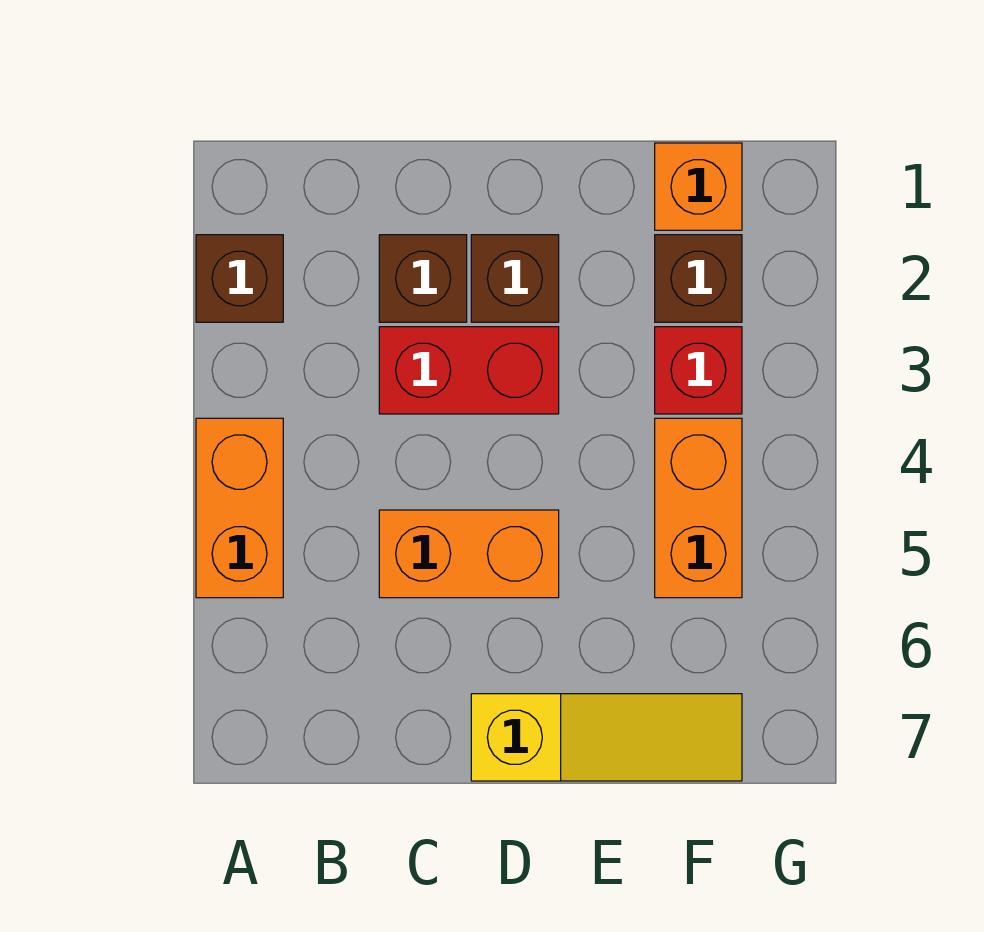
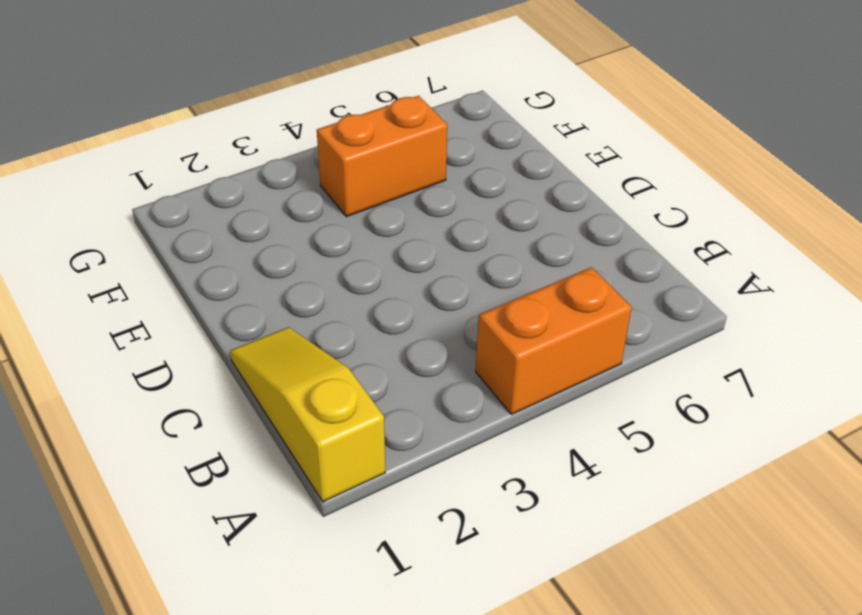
yellow 1x3 slope [230,327,385,502] -> yellow 1x3 slope moved to [471,694,742,781]
none -> brown 1x1 brick [196,235,283,322]
none -> brown 1x1 brick [379,235,467,322]

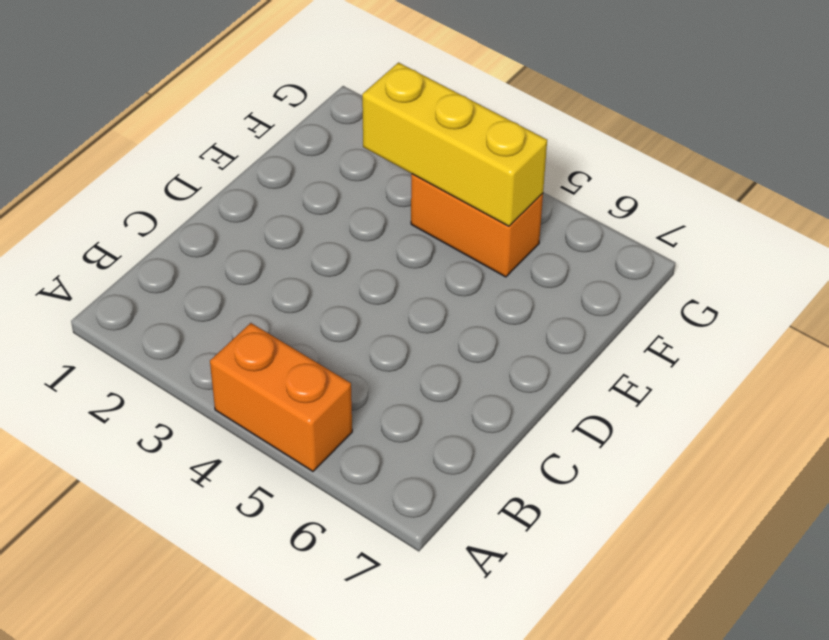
yellow 1x3 brick [362,63,547,226] -> none
none -> brown 1x1 brick [196,235,283,322]
none -> brown 1x1 brick [379,235,467,322]

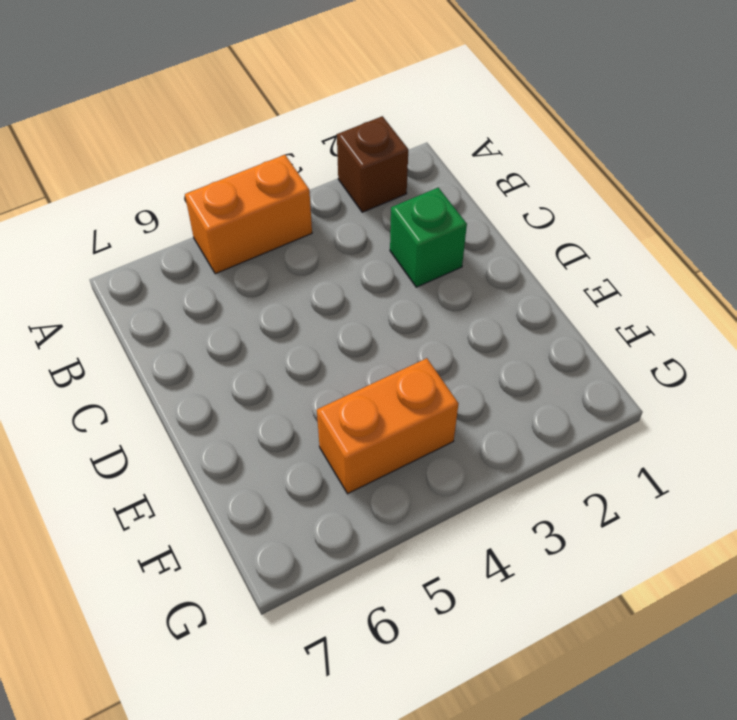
green 1x1 brick [390,188,467,287] -> brown 1x1 brick [379,235,467,322]
none -> red 1x2 brick [379,327,559,414]
none -> orange 1x2 brick [379,510,559,598]

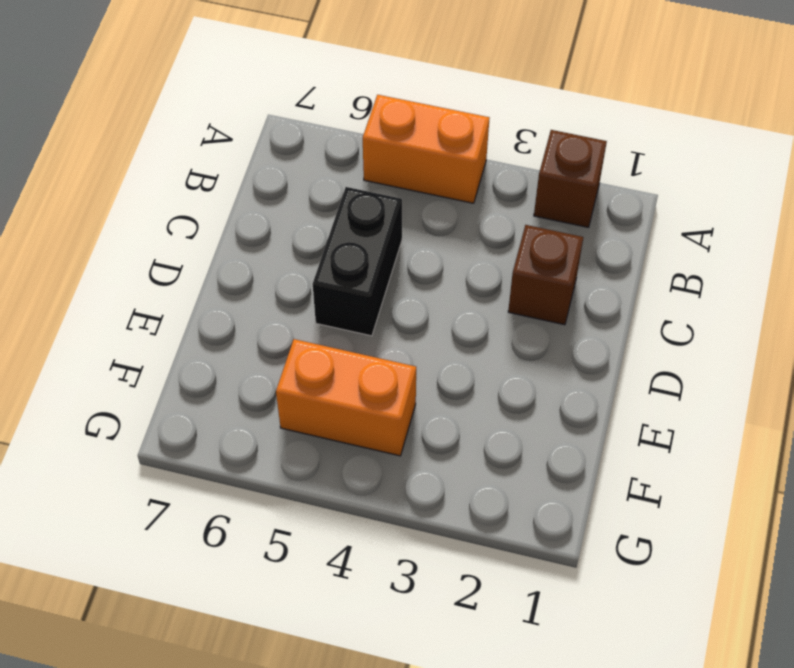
black 1x2 brick [313,187,402,336] -> orange 1x2 brick [379,510,559,598]
none -> red 1x2 brick [379,327,559,414]
none -> brown 1x1 brick [471,235,559,322]

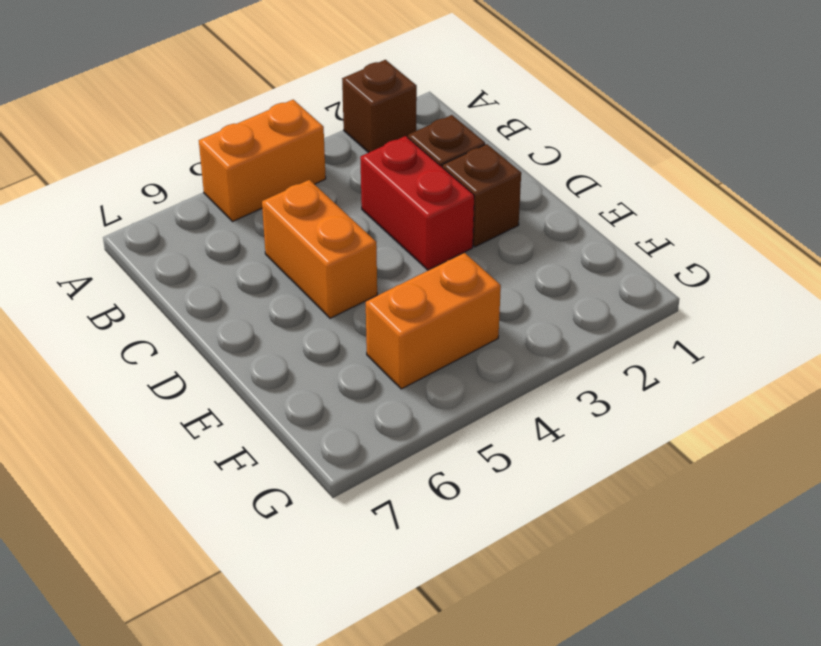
none -> yellow 1x3 slope [471,694,742,781]
none -> orange 1x1 brick [655,143,742,230]

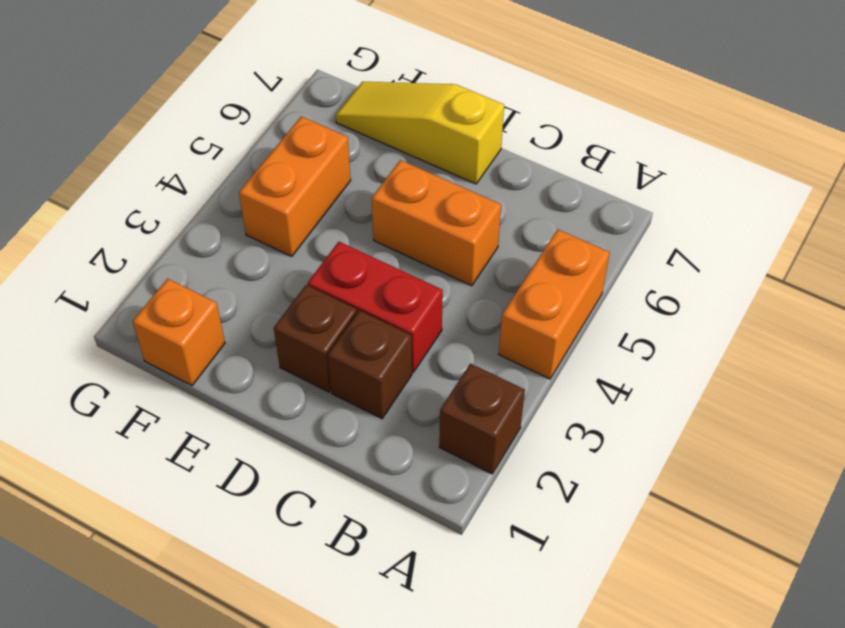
none -> brown 1x1 brick [655,235,742,322]
none -> red 1x1 brick [655,327,742,414]

